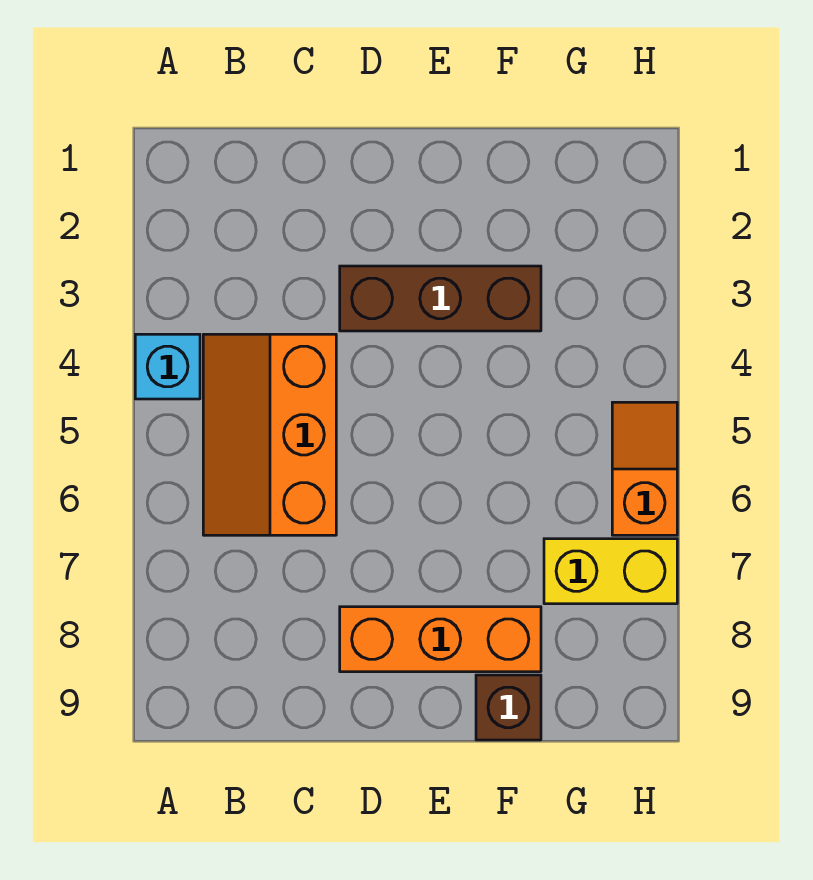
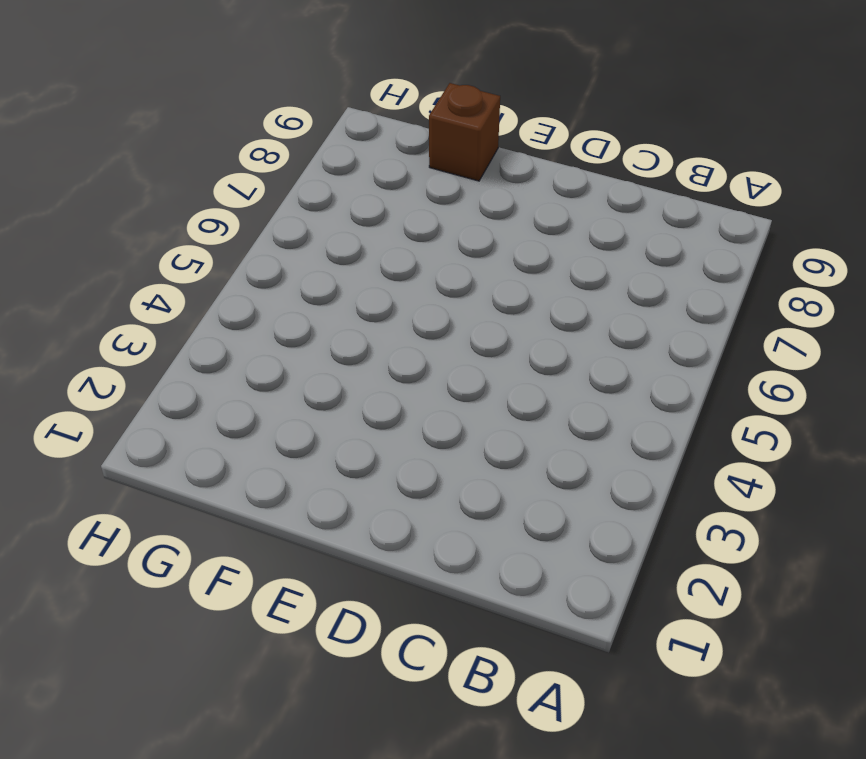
none -> cyan 1x1 brick [135,334,200,399]
none -> orange 2x3 slope [203,334,336,535]

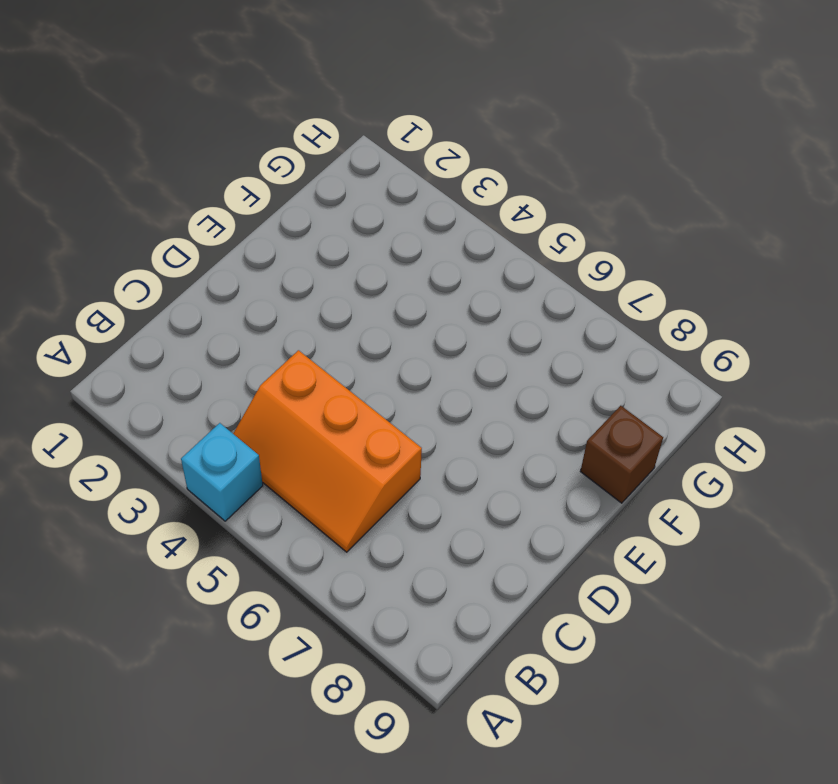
none -> brown 1x3 brick [340,266,541,331]
none -> orange 1x3 brick [340,607,541,672]

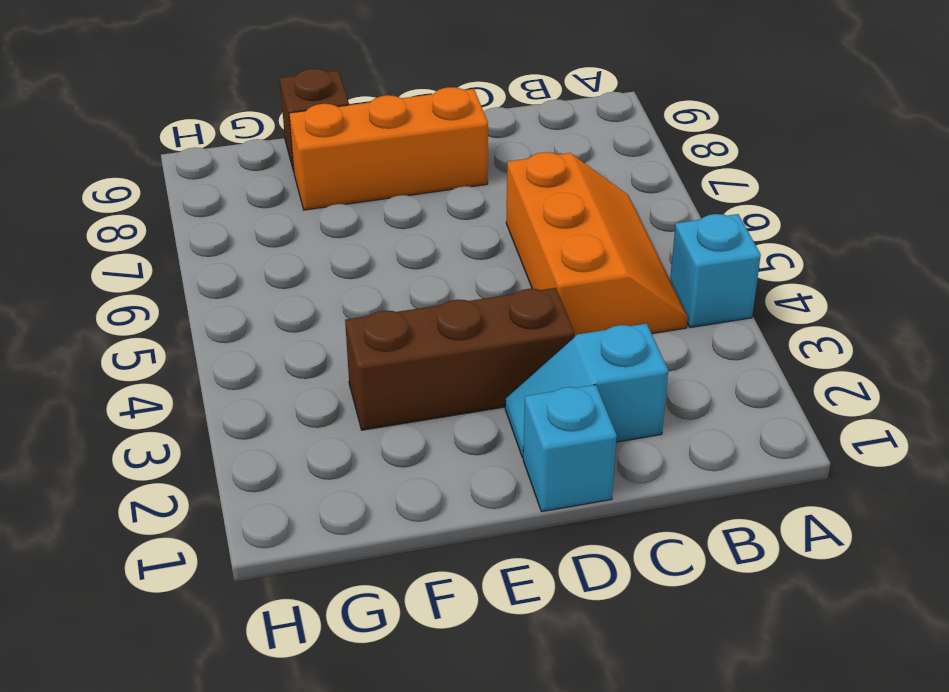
cyan 1x2 slope [505,324,668,458] -> none
cyan 1x1 brick [523,385,617,512] -> none
none -> yellow 1x2 brick [544,539,677,604]
none -> orange 1x2 slope [612,402,677,535]

